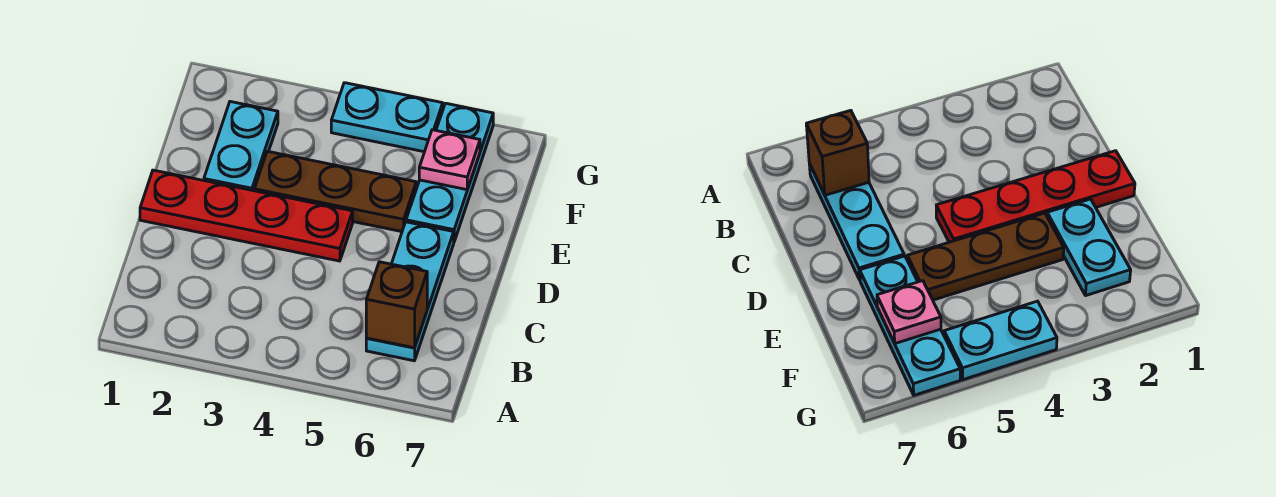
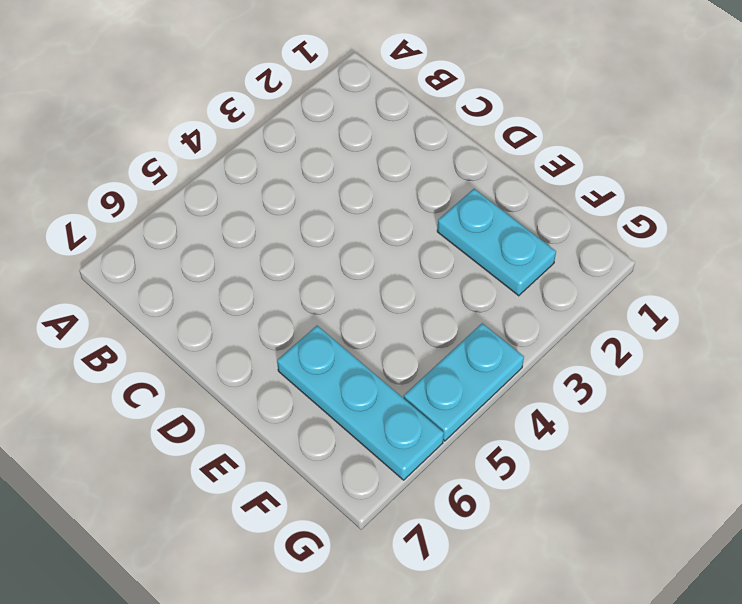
none -> cyan 1x3 plate [366,222,454,361]
none -> red 1x4 plate [140,170,353,261]

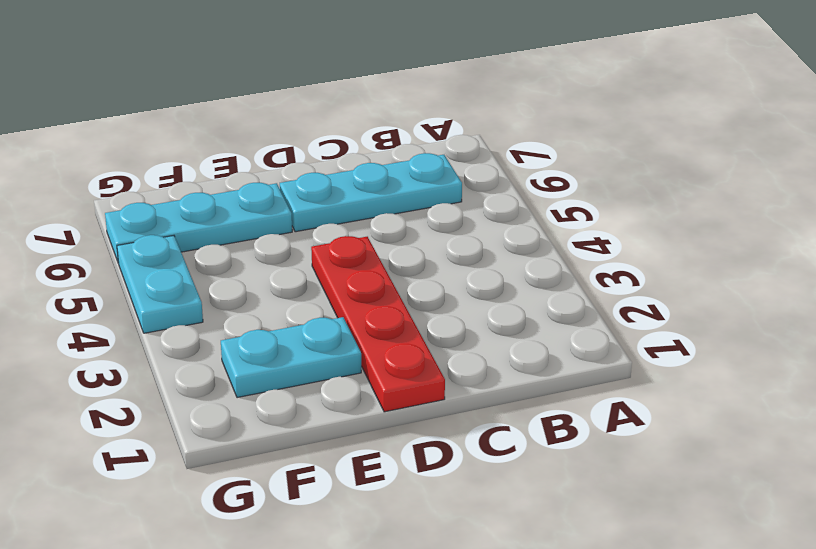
none -> brown 1x3 plate [254,151,416,232]
none -> brown 1x1 brick [366,262,427,348]

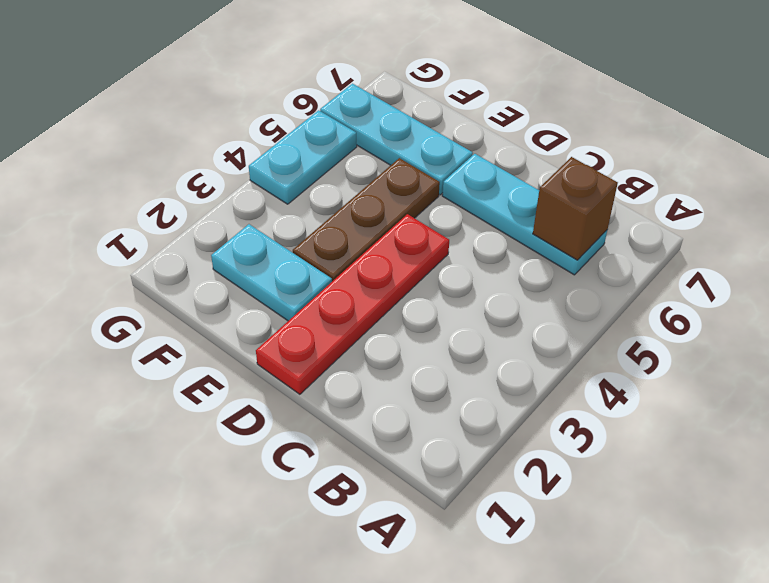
none -> pink 1x1 plate [419,130,480,190]

